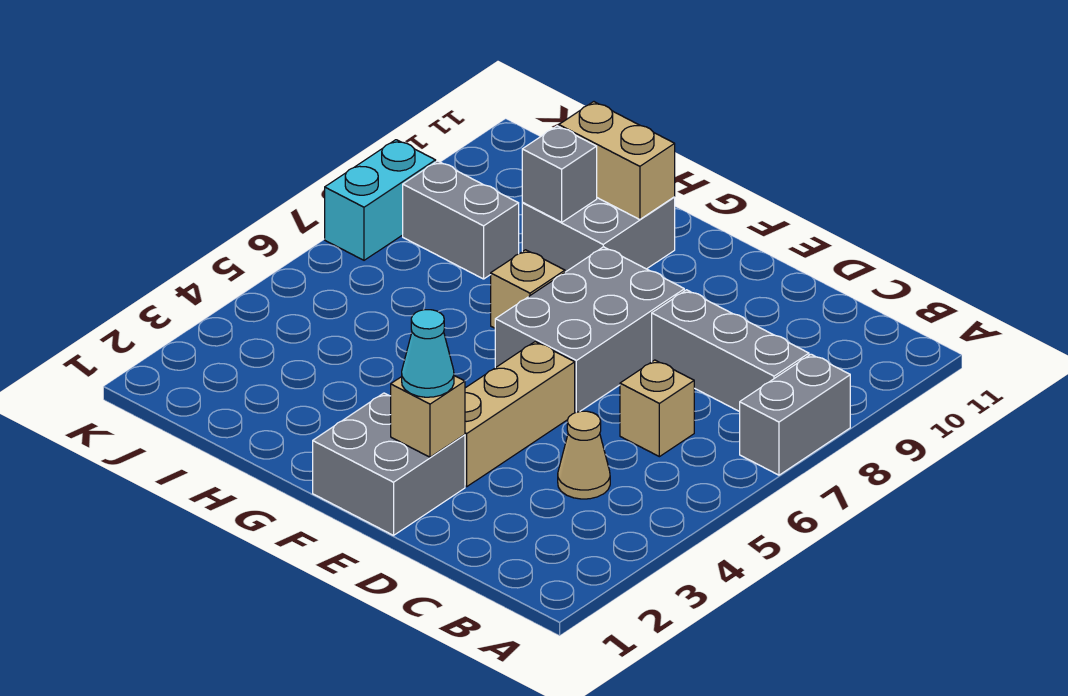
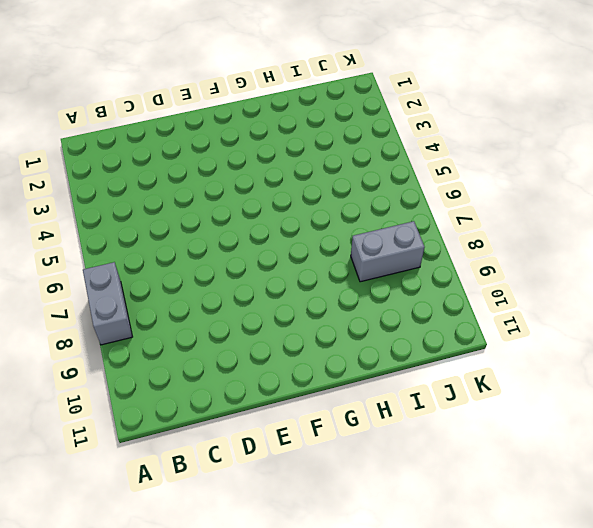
none -> grey 1x3 brick [652,290,809,412]
none -> tan 1x1 cone [558,411,610,499]
none -> tan 1x1 brick [620,360,694,457]

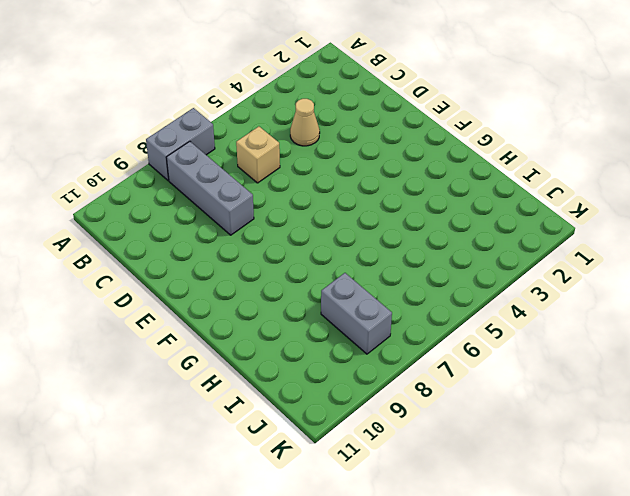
none -> grey 2x2 brick [313,393,465,535]
none -> tan 1x3 brick [465,341,575,487]
none -> grey 2x3 brick [495,247,684,413]

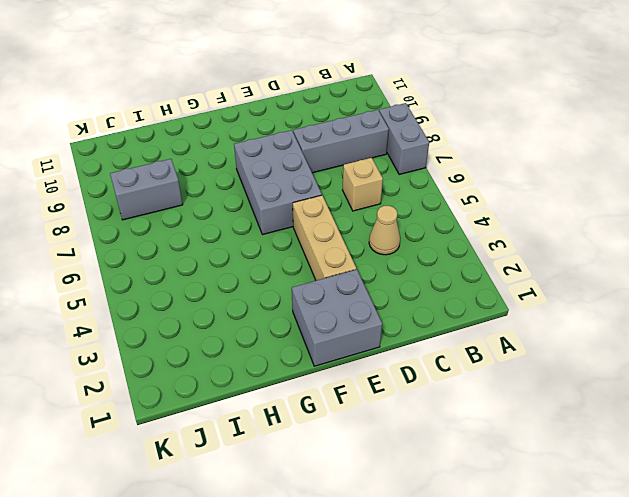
none -> tan 1x1 brick [491,250,565,328]
none -> grey 2x2 brick [522,197,675,272]
none -> cyan 1x2 brick [325,140,436,260]

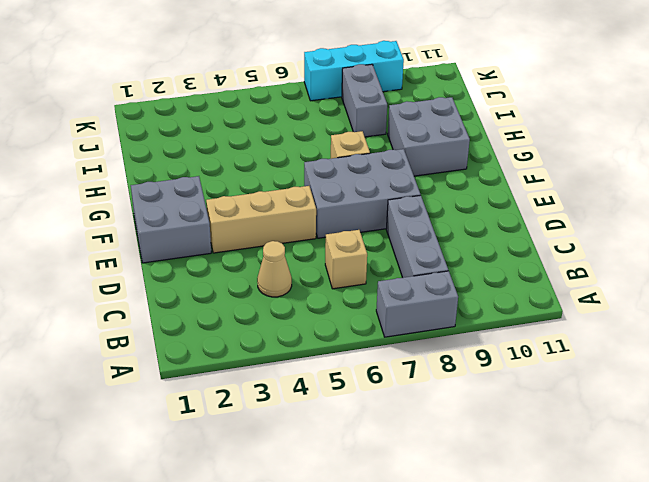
cyan 1x3 brick [304,41,404,101] -> cyan 1x2 brick [325,140,436,260]
none -> tan 1x1 brick [391,376,465,457]
none -> tan 1x2 brick [559,102,675,220]
none -> grey 1x1 brick [522,126,597,222]

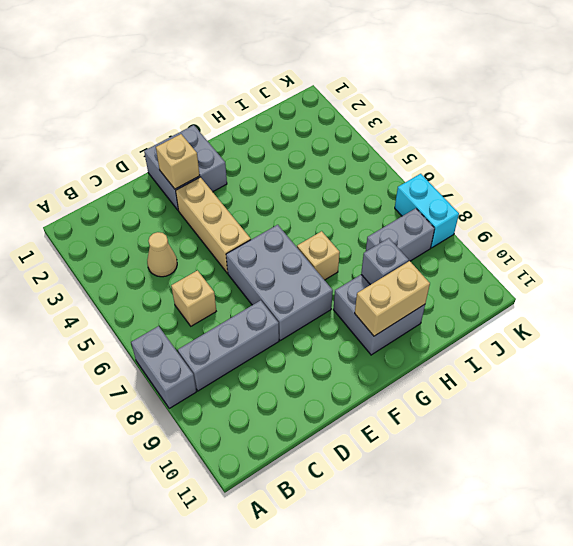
none -> cyan 1x1 cone [402,310,454,397]

